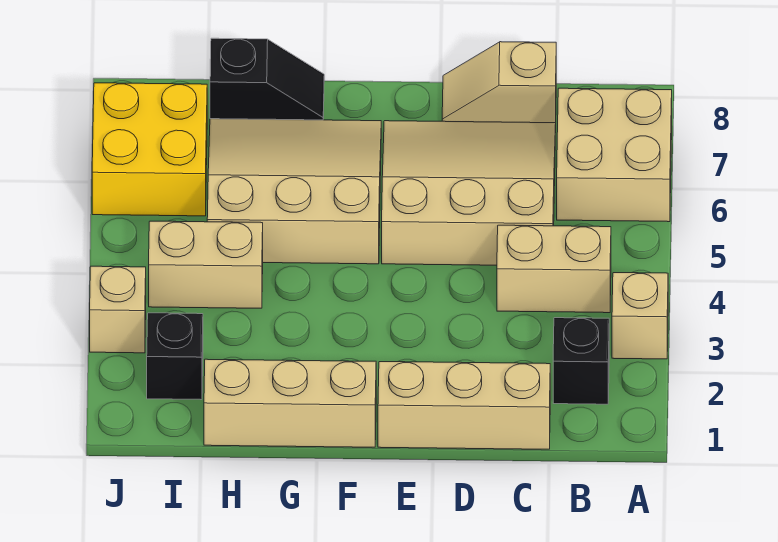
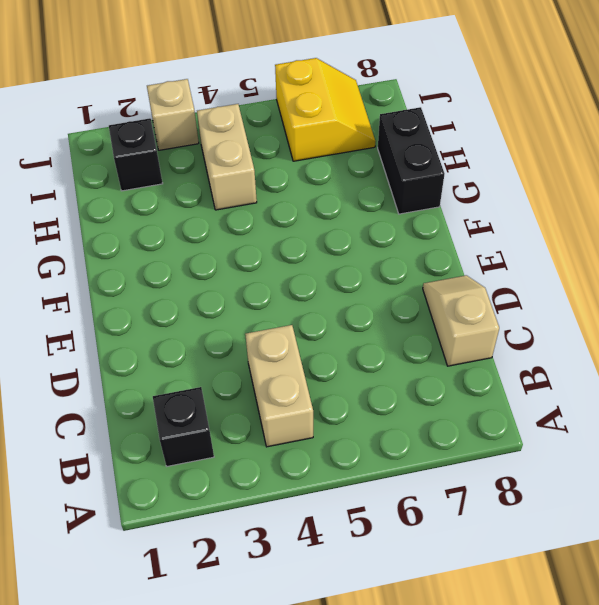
black 1x2 brick [378,107,444,214] -> black 1x2 slope [210,38,324,120]
yellow 2x2 slope [275,58,376,161] -> yellow 2x2 brick [92,83,207,216]
none -> tan 1x1 brick [612,273,668,359]
none -> tan 2x2 brick [557,88,672,222]
none -> tan 1x3 brick [378,362,550,449]

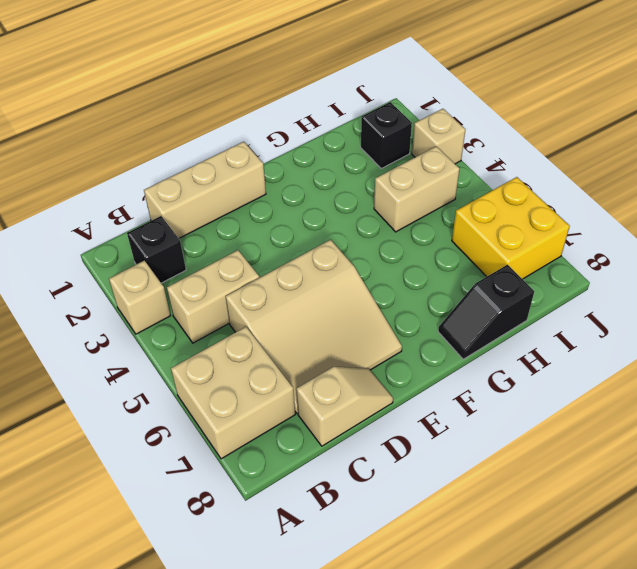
none -> tan 1x3 brick [204,359,376,447]
none -> tan 3x3 slope [207,119,381,264]

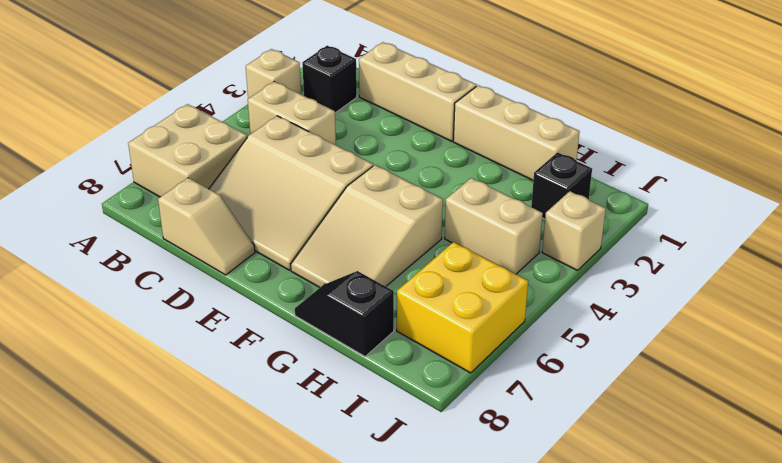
tan 2x3 slope [291,165,443,287] -> tan 3x3 slope [207,119,381,264]

